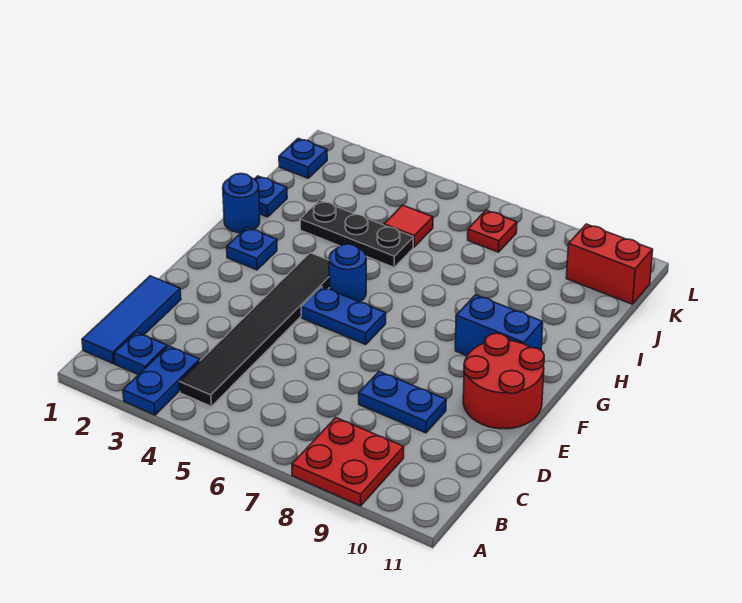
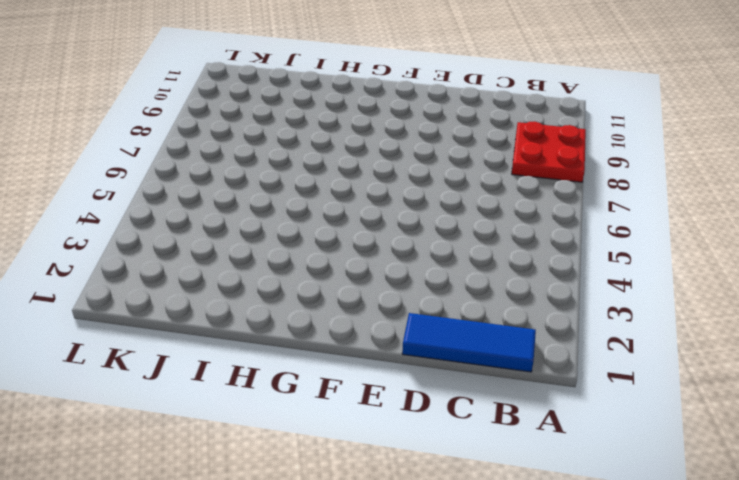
none -> blue 1x2 plate [123,346,200,415]
none -> blue 1x1 plate [114,332,167,375]
none -> black 1x6 tile [179,253,330,406]

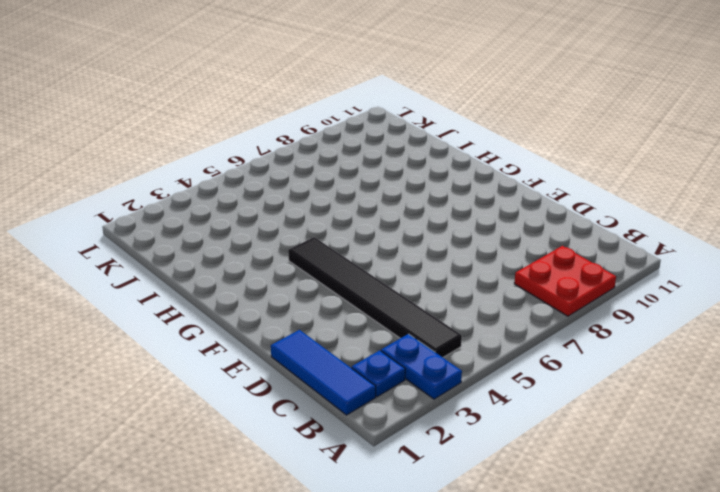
none -> blue 1x2 plate [359,371,446,433]
none -> red 2x2 round brick [463,333,544,429]
none -> blue 1x2 plate [301,287,386,345]

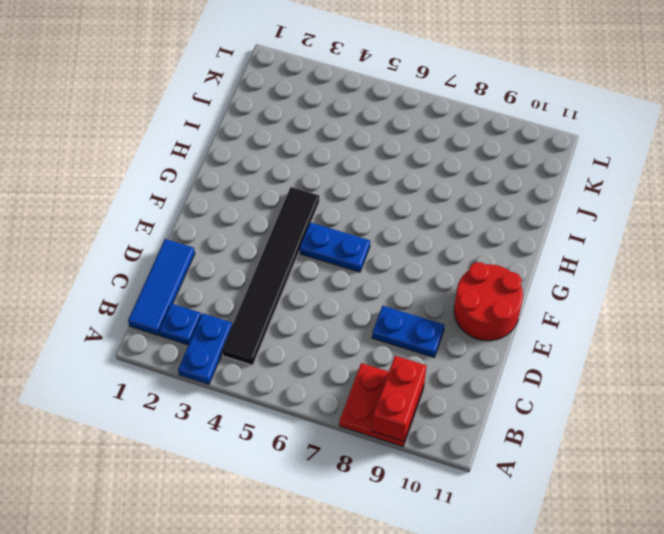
red 1x2 brick [372,356,426,441] -> red 1x2 brick turned to [566,224,653,304]
none -> blue 1x1 plate [227,227,277,270]
none -> blue 1x1 round brick [329,244,366,302]
none -> blue 1x2 brick [455,295,543,356]

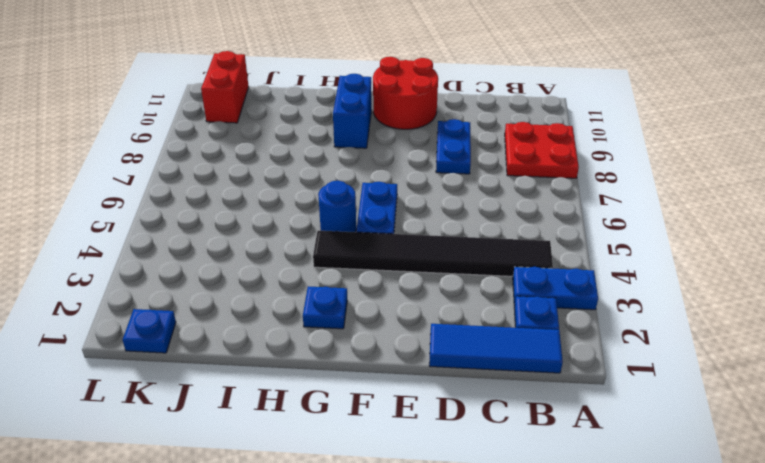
none -> blue 1x1 round brick [223,173,260,233]
none -> blue 1x1 plate [255,176,287,217]
none -> black 1x3 plate [300,200,413,267]

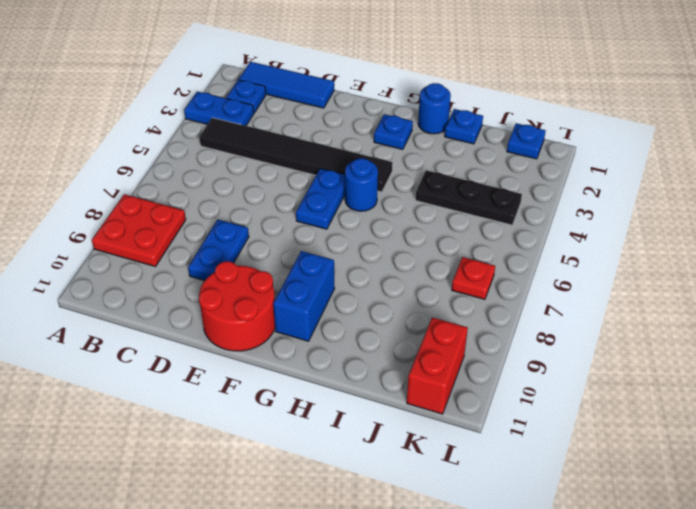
black 1x3 plate [416,170,522,225] -> black 1x3 plate turned to [300,200,413,267]
none -> red 1x1 tile [384,205,433,247]

